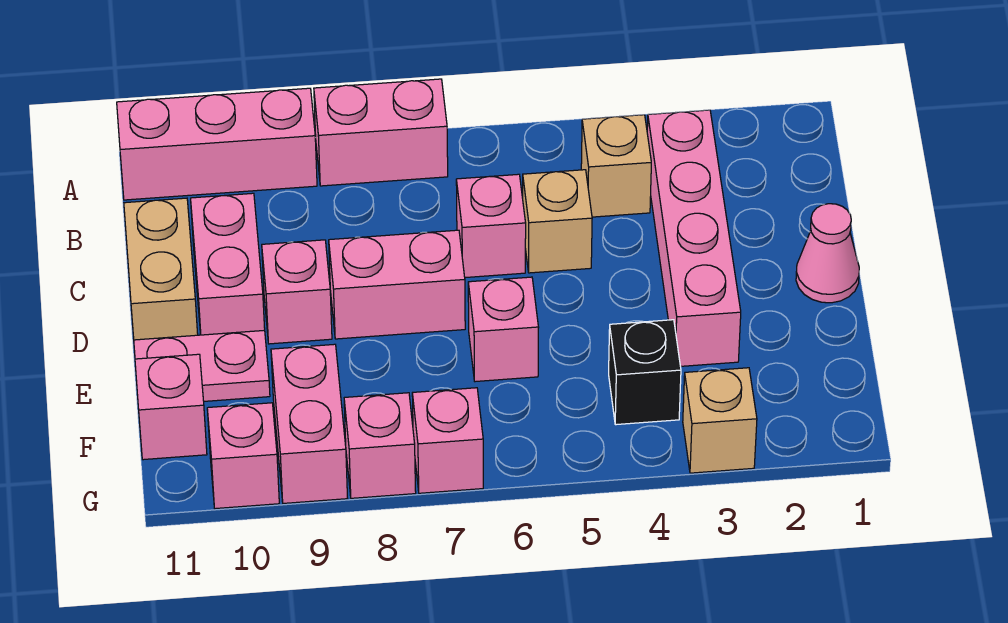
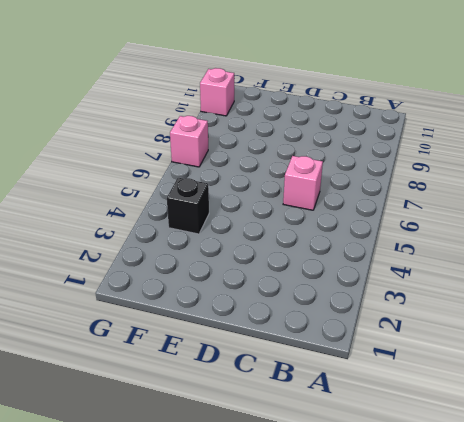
none -> pink 1x2 brick [314,79,448,186]
none -> pink 1x3 brick [117,88,317,200]
none -> pink 1x4 brick [647,110,741,366]

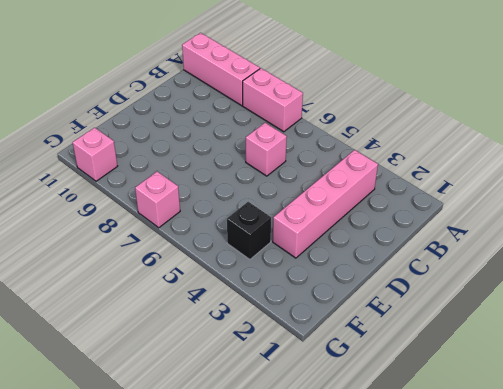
none -> tan 1x1 brick [581,115,651,217]
none -> tan 1x1 brick [523,170,592,273]
none -> pink 1x2 brick [191,193,265,335]

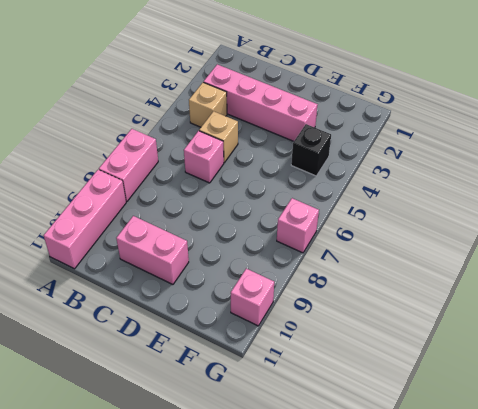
none -> tan 1x2 brick [124,198,198,340]
none -> pink 1x1 cone [796,204,859,303]
none -> pink 1x2 brick [329,230,465,339]

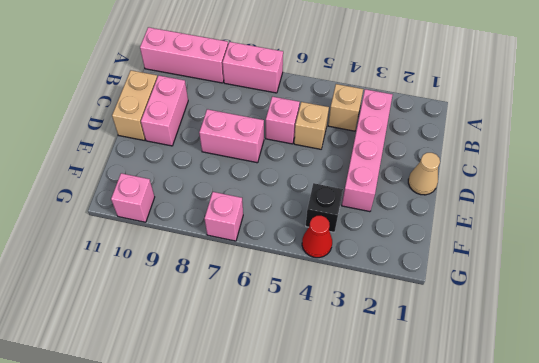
tan 1x1 cone [408,153,440,195] -> pink 1x1 cone [796,204,859,303]
red 1x1 cone [302,216,332,258] -> none
none -> pink 1x1 brick [262,240,332,344]
none -> pink 1x1 brick [468,277,539,382]
none -> pink 1x2 plate [134,330,270,401]

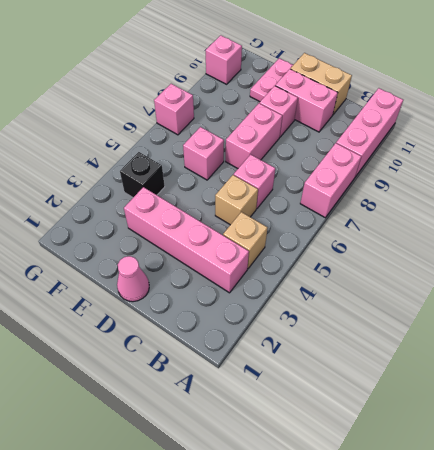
none -> pink 1x2 brick [271,344,347,503]
none -> pink 1x1 brick [135,354,207,460]
none -> tan 1x1 brick [683,368,757,473]

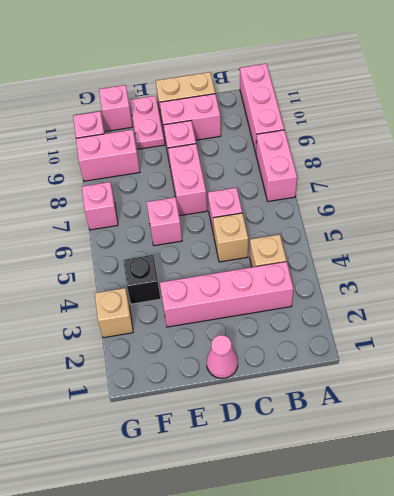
none -> pink 1x1 brick [344,393,416,498]

